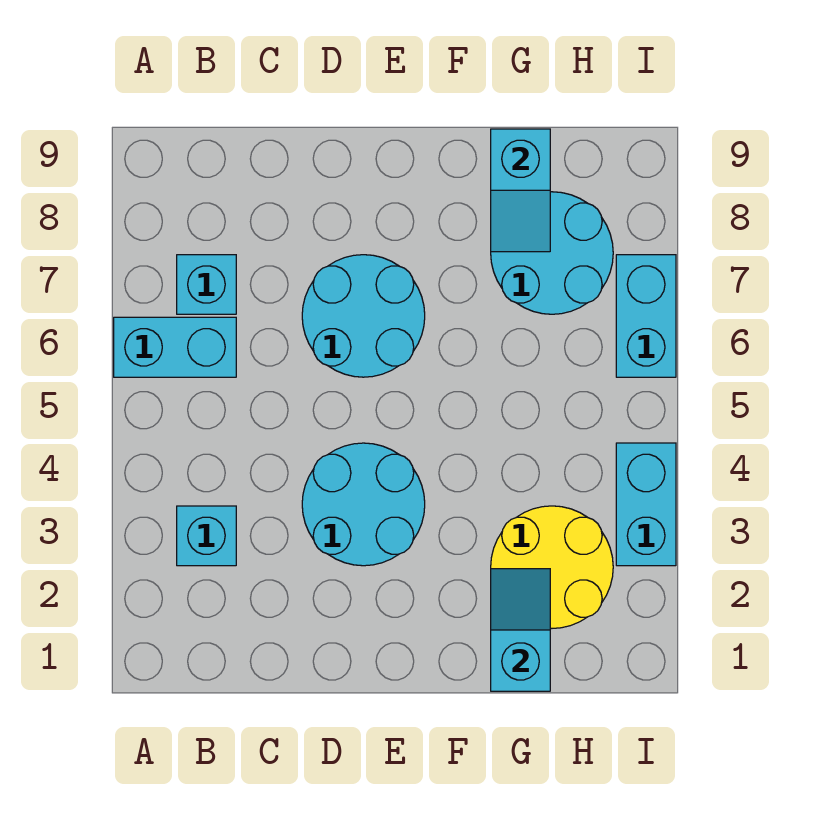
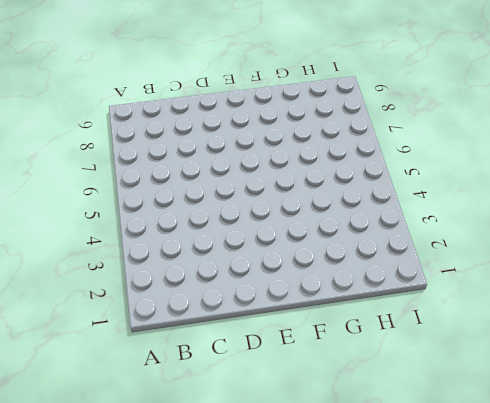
none -> cyan 1x2 brick [114,317,236,377]
none -> cyan 1x1 brick [177,506,236,566]

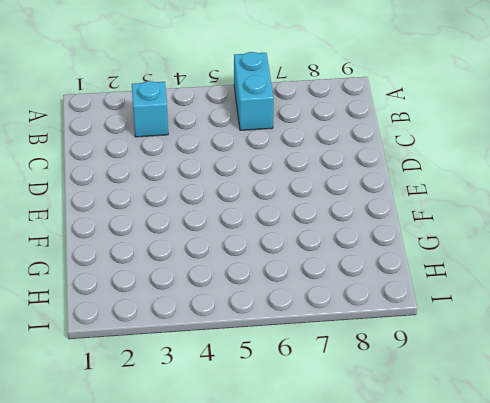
none -> cyan 1x1 brick [177,255,236,314]
none -> cyan 2x2 round brick [302,443,425,566]

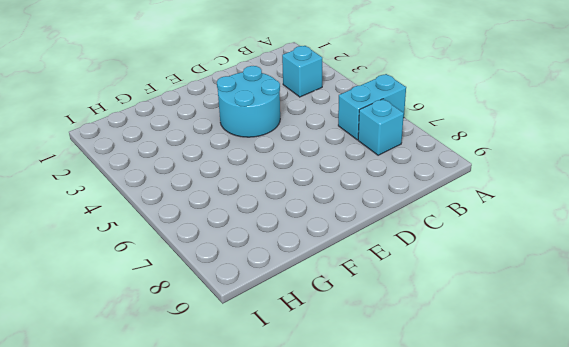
none -> cyan 2x2 round brick [302,255,425,377]
none -> yellow 2x2 round brick [491,506,613,628]

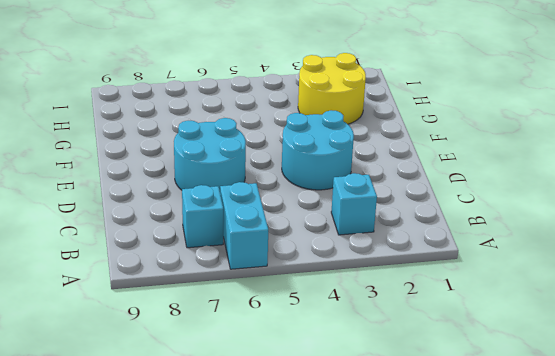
none -> cyan 2x2 round brick [491,192,613,314]
none -> cyan 1x2 brick [616,443,676,566]

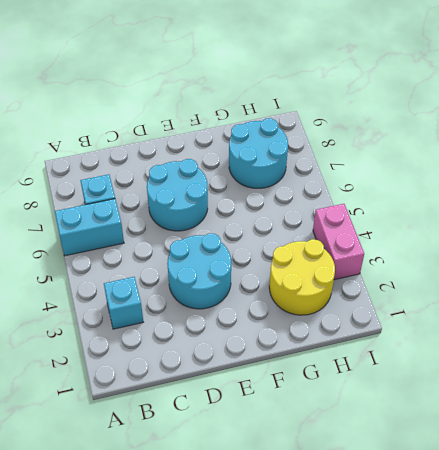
pink 1x2 brick [313,204,364,280] -> cyan 1x2 brick [616,443,676,566]
none -> cyan 1x2 brick [616,255,676,377]
none -> cyan 1x2 slope [491,569,550,691]

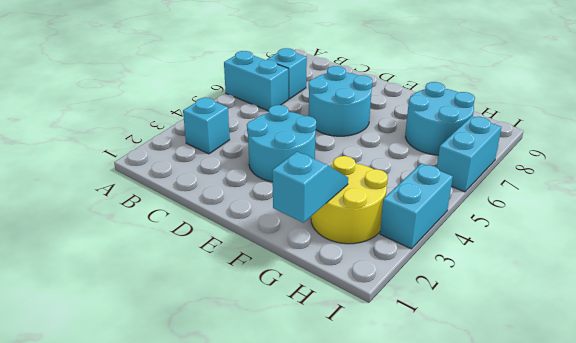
none -> cyan 1x2 slope [491,129,550,252]

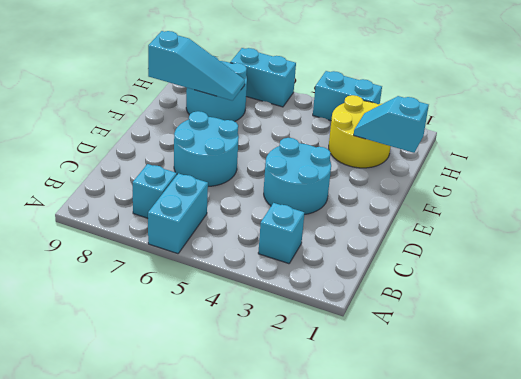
cyan 1x3 slope [148,31,245,101] -> cyan 1x2 slope [491,129,550,252]

